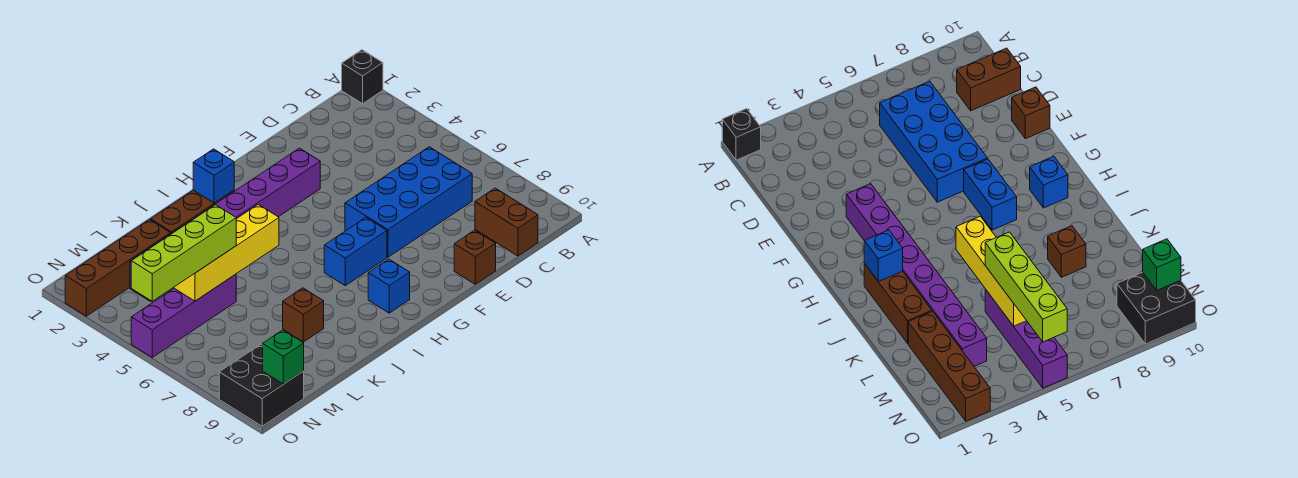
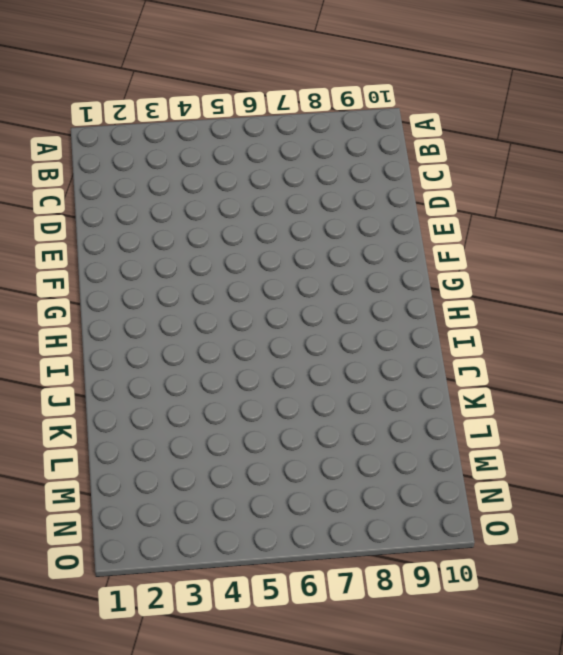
none -> black 1x1 brick [342,50,383,104]
none -> blue 2x4 brick [345,147,472,257]
none -> brown 1x2 brick [475,188,538,256]

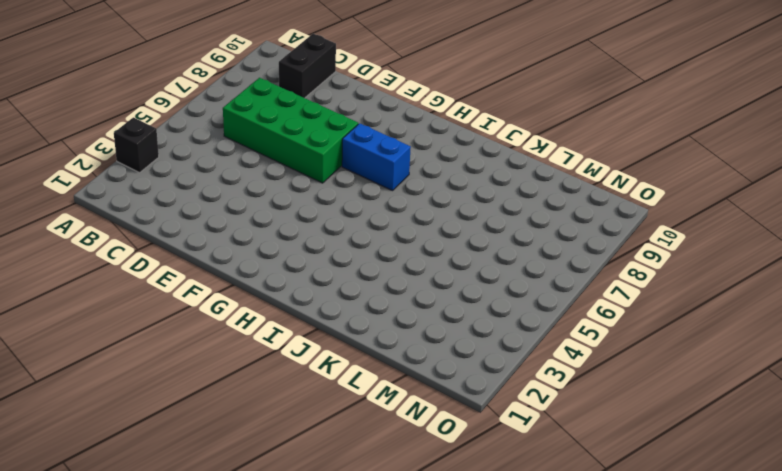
black 1x1 brick [114,117,159,173] -> black 1x1 brick moved to [342,50,383,104]
green 2x4 brick [223,78,358,183] -> blue 2x4 brick [345,147,472,257]
black 1x2 brick [279,34,336,98] -> brown 1x2 brick [475,188,538,256]
none -> brown 1x1 brick [454,230,496,284]
none -> purple 1x8 brick [130,148,320,302]
none -> blue 1x1 brick [368,259,410,313]

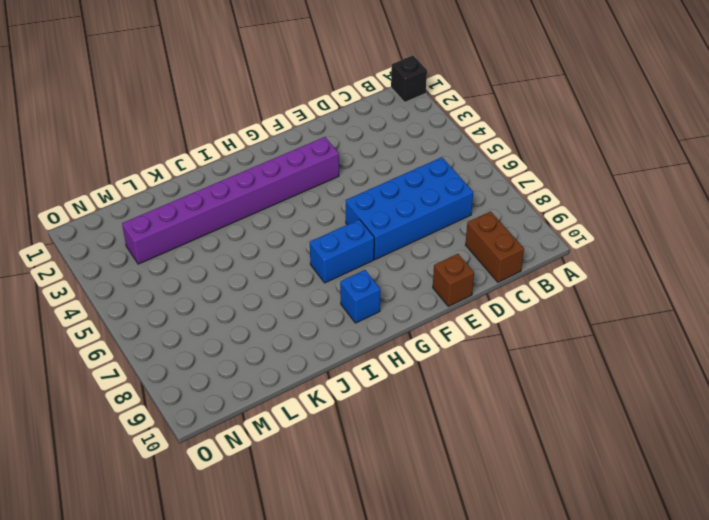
none -> brown 1x3 brick [151,190,234,233]
none -> brown 1x1 brick [283,288,324,342]
none -> brown 1x4 brick [65,220,171,316]

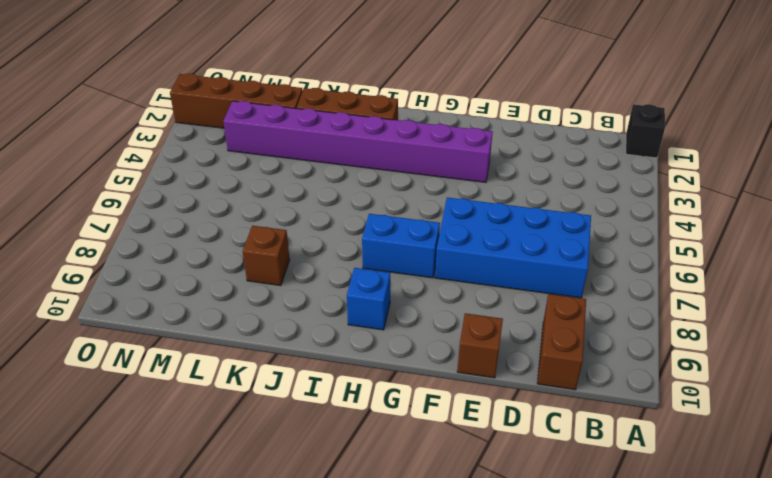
none -> purple 1x4 brick [131,274,236,357]
none -> black 2x2 brick [219,344,304,426]
none -> blue 1x1 brick [193,149,234,203]

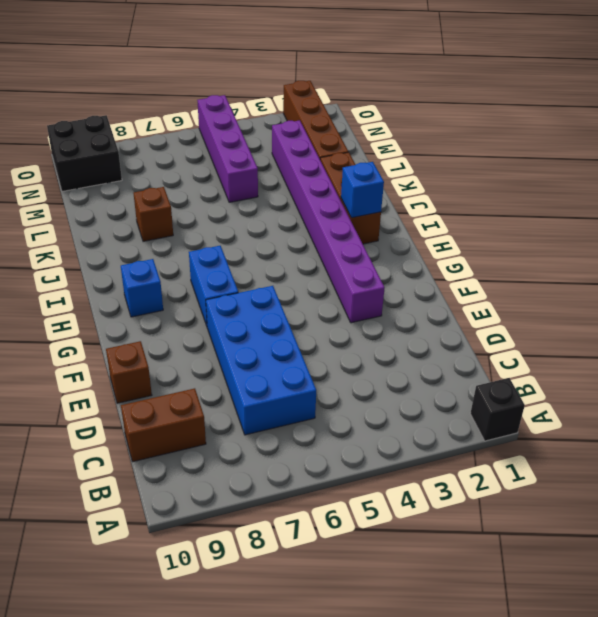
none -> yellow 1x4 brick [174,205,279,301]
none -> green 1x1 brick [263,330,304,384]
none -> lime 1x4 brick [131,205,236,301]

